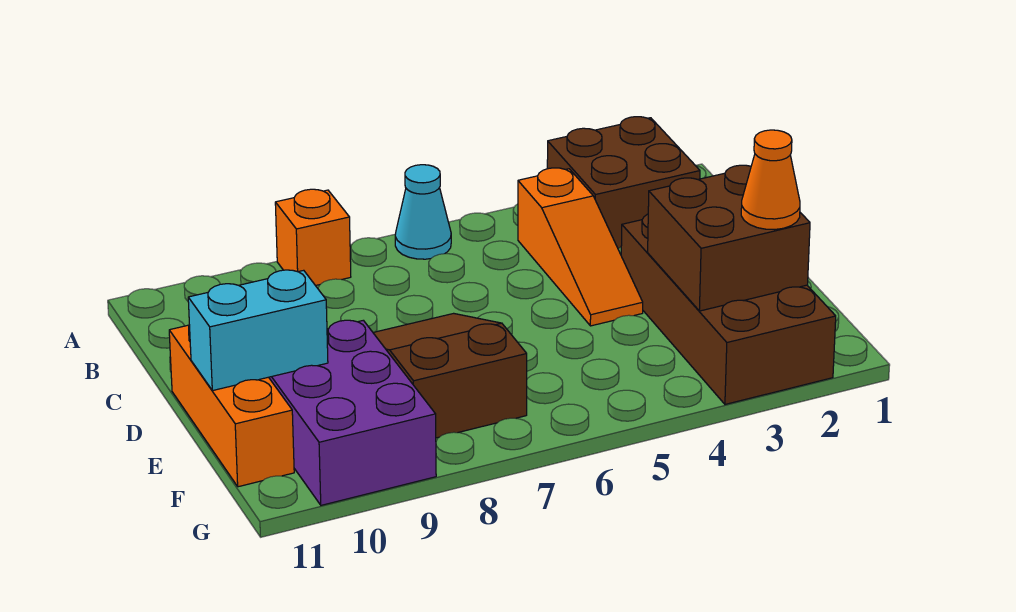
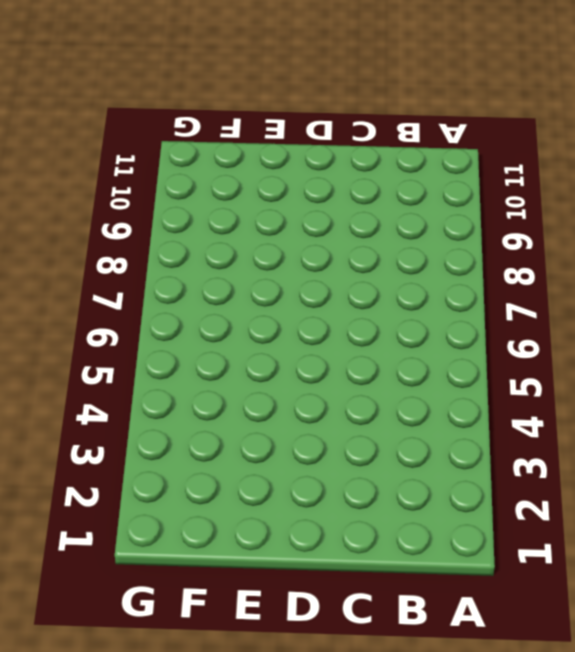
none -> brown 2x2 brick [547,117,700,249]
none -> cyan 1x1 cone [395,165,451,259]

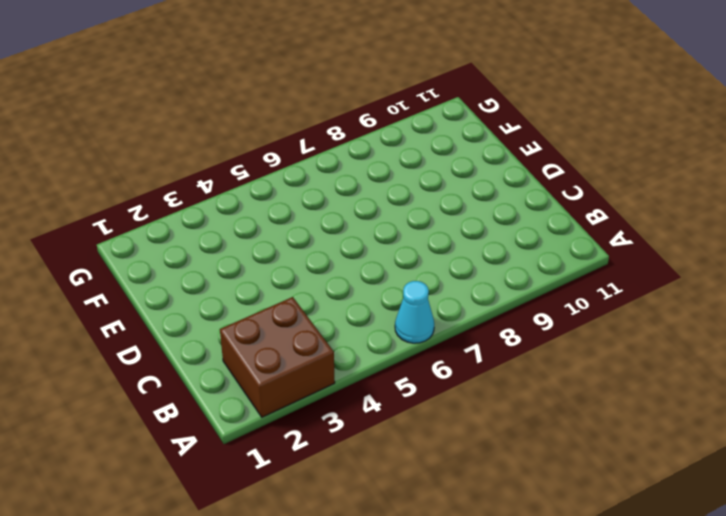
none -> orange 1x1 brick [275,189,351,286]
none -> orange 1x3 slope [518,168,643,326]

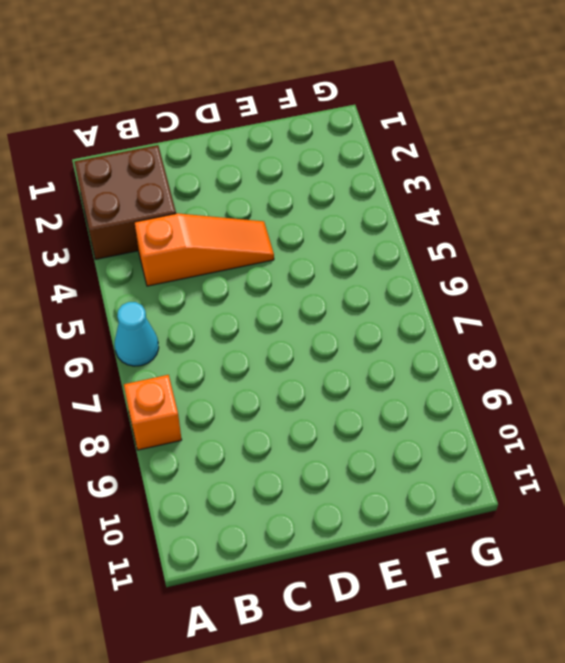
none -> brown 2x4 brick [621,214,836,404]
none -> brown 2x3 slope [373,313,527,438]

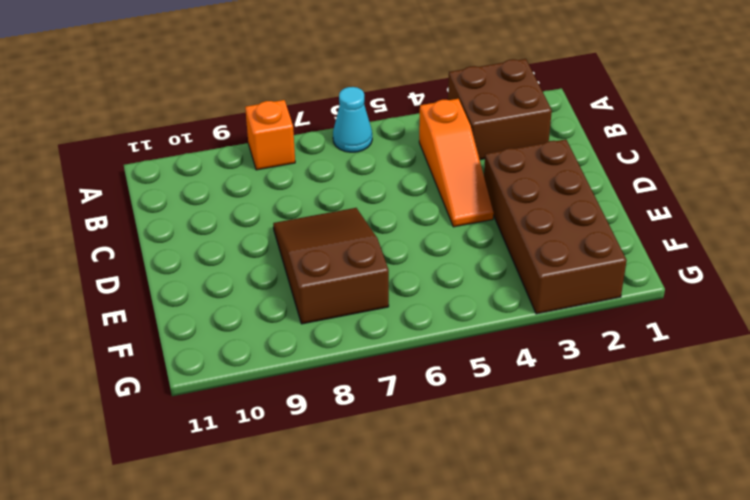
none -> orange 1x3 brick [169,325,294,487]
none -> purple 2x3 brick [269,320,436,505]

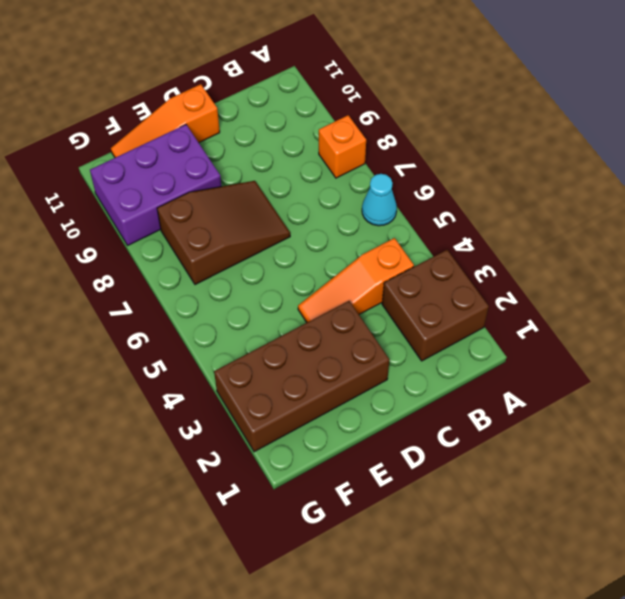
orange 1x3 slope [111,84,220,158] -> orange 1x3 brick [169,325,294,487]
none -> brown 2x2 brick [648,165,810,311]
none -> cyan 1x2 brick [188,270,328,391]

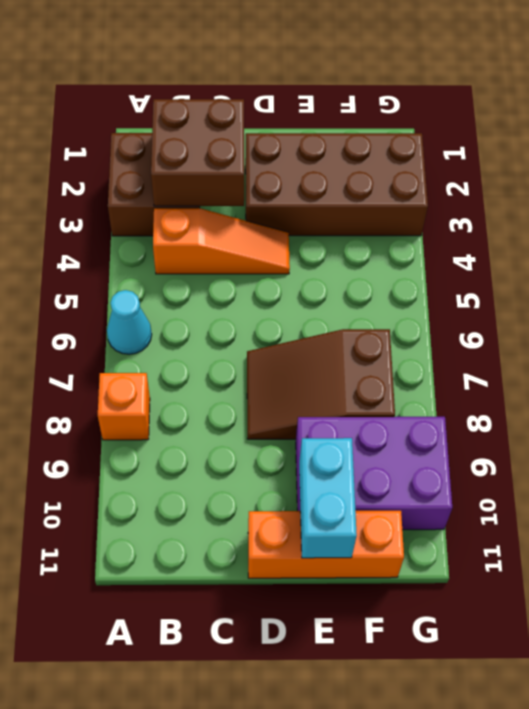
brown 2x2 brick [151,99,244,206] -> brown 2x2 brick moved to [648,165,810,311]
none -> orange 1x1 cone [741,130,800,230]

